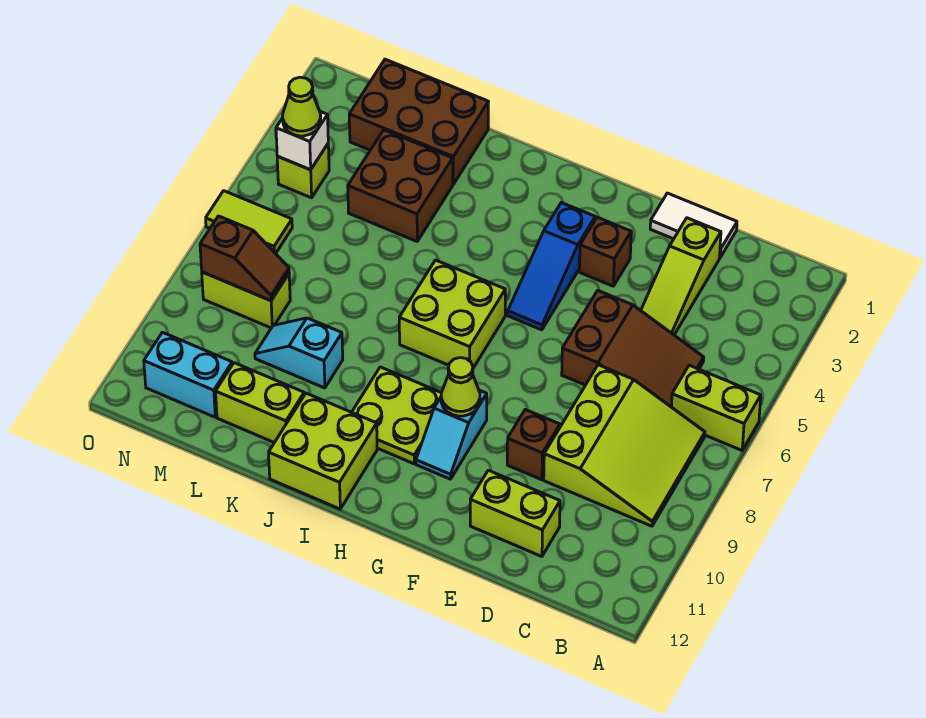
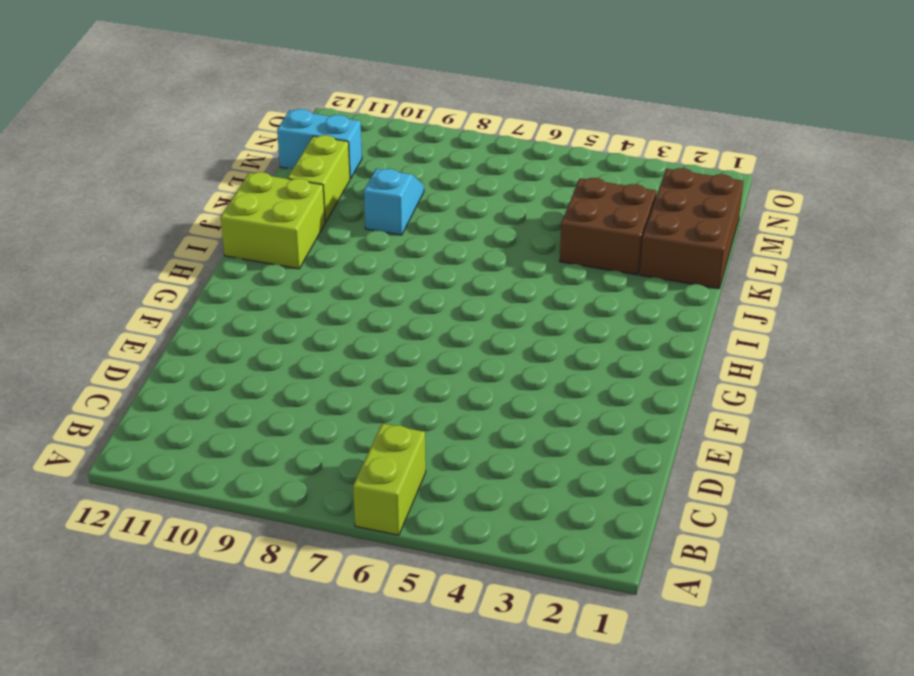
cyan 1x2 brick [277,109,362,179] -> cyan 1x2 brick turned to [144,332,232,417]
none -> lime 3x3 slope [544,365,705,526]
none -> brown 2x3 slope [562,291,704,407]
none -> white 1x2 tile [650,193,737,257]

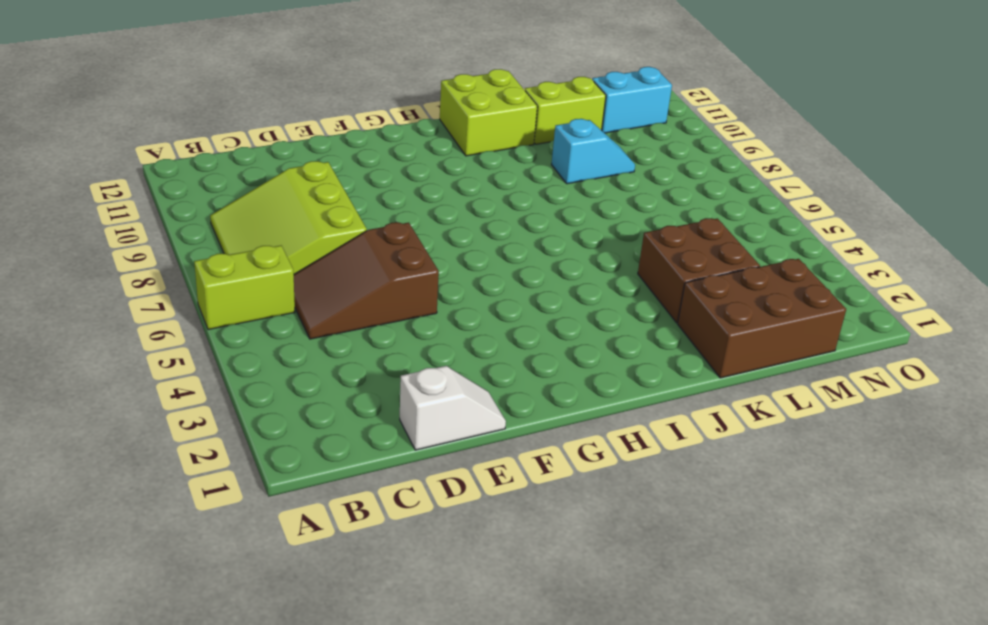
white 1x2 slope [400,366,506,450] -> white 1x2 tile [650,193,737,257]
none -> lime 1x3 slope [641,218,721,335]
none -> lime 1x2 brick [470,470,560,557]
none -> brown 1x1 brick [507,410,560,480]

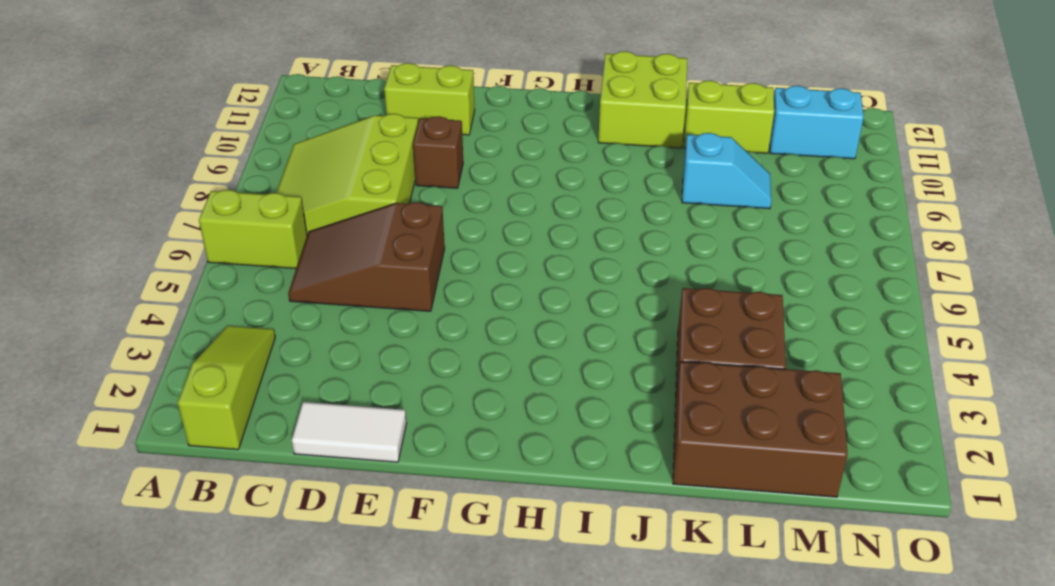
lime 1x3 slope [178,326,275,450] -> lime 1x3 slope moved to [641,218,721,335]
none -> brown 1x1 brick [579,217,631,286]
none -> blue 1x3 slope [508,203,595,330]
none -> cyan 1x2 slope [416,390,487,479]

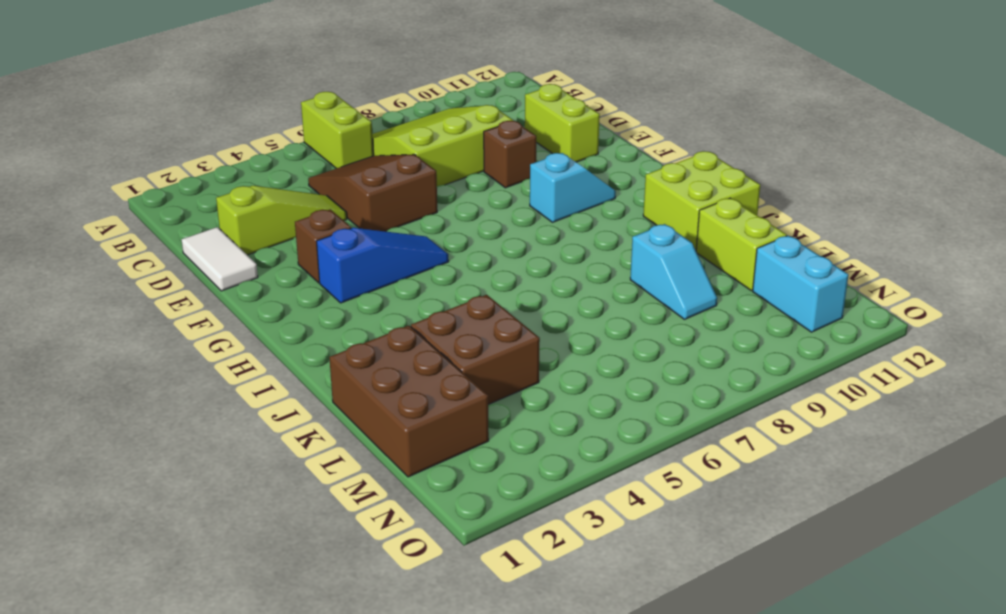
none -> lime 2x2 brick [399,260,505,368]
none -> lime 2x2 plate [352,367,441,464]
none -> lime 1x2 brick [202,272,290,328]

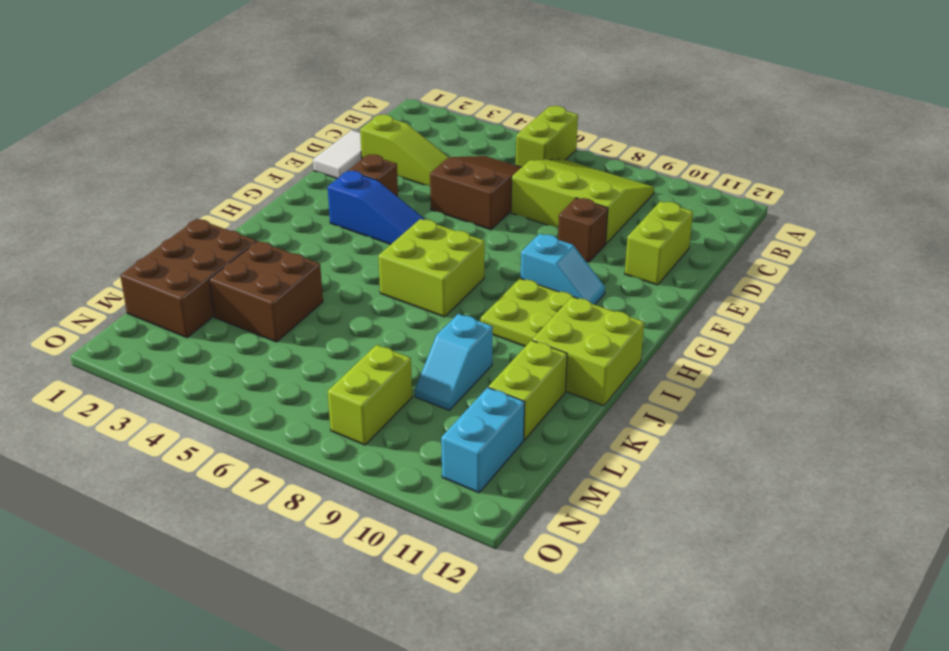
none -> lime 1x1 brick [277,144,329,198]
none -> lime 1x2 tile [206,191,292,254]
none -> lime 1x1 cone [441,358,480,416]

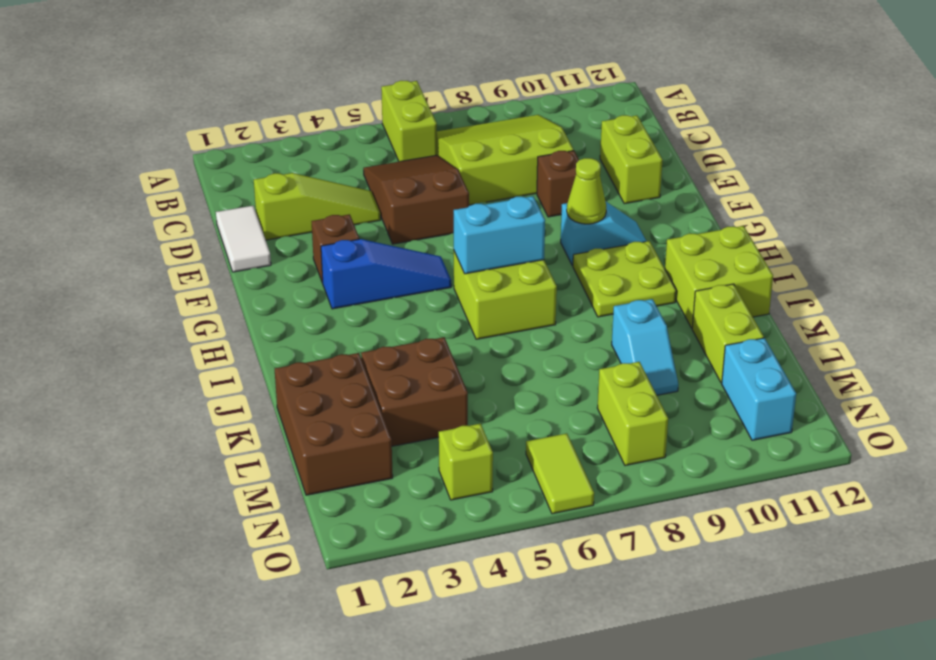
cyan 1x2 brick [454,196,545,274] -> none
none -> brown 1x2 slope [200,216,289,301]
none -> white 1x1 brick [276,111,328,170]
none -> lime 1x1 cone [283,77,321,136]

